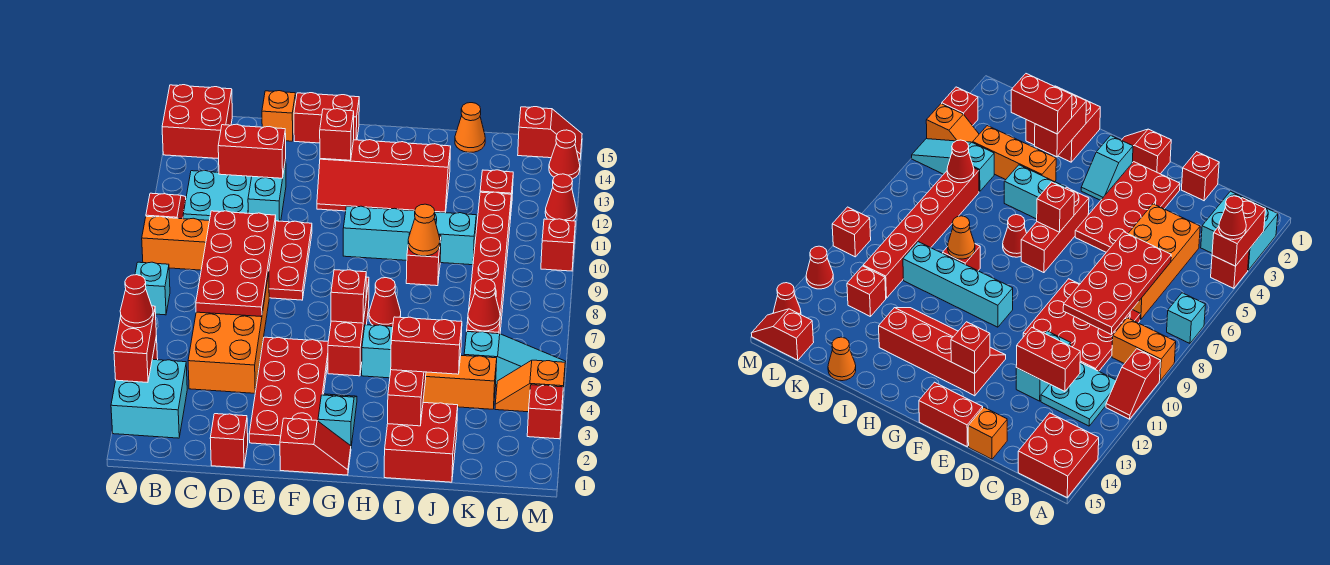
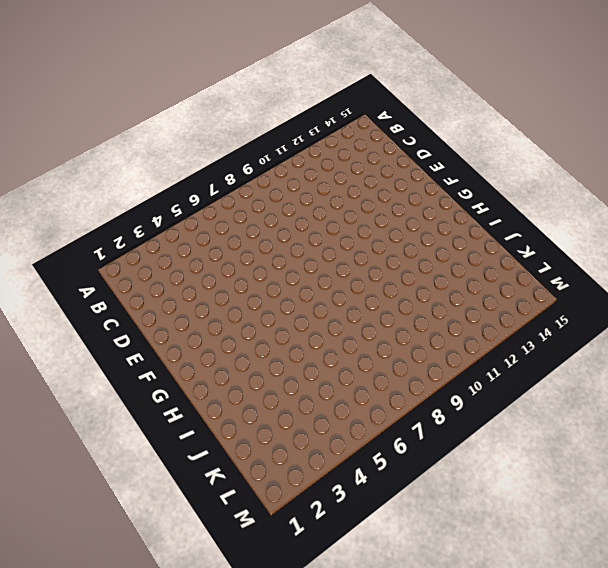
none -> cyan 2x2 brick [111,360,187,438]
none -> red 1x1 brick [1211,250,1249,288]
none -> cyan 1x1 brick [135,262,170,315]
none -> orange 1x2 brick [142,216,209,270]

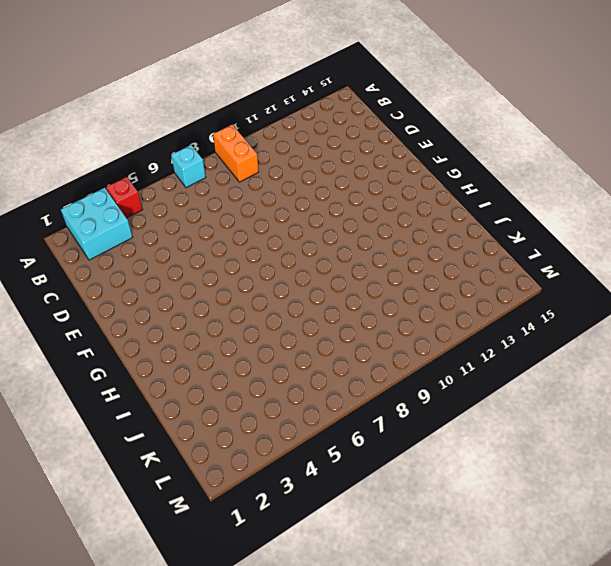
none -> red 1x2 slope [146,193,186,219]
none -> red 2x2 brick [162,85,232,159]
none -> cyan 2x2 plate [183,171,252,221]
none -> orange 2x4 brick [188,273,269,393]

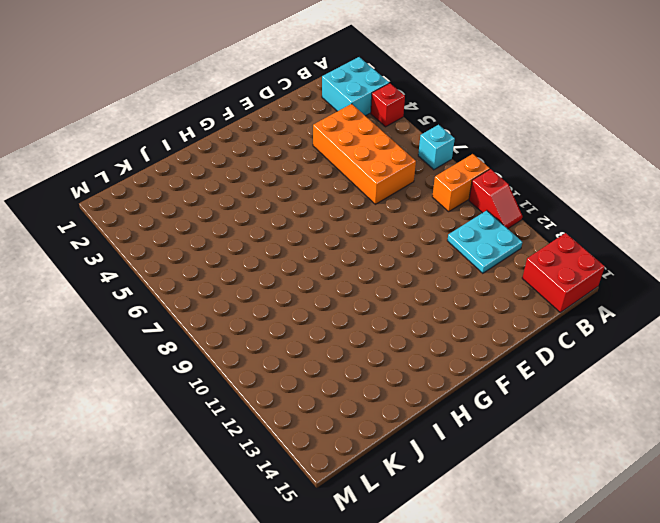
none -> red 3x3 plate [269,221,312,300]
none -> red 1x1 brick [210,414,248,468]
none -> cyan 1x2 brick [248,160,286,221]
none -> orange 1x1 brick [262,91,296,141]

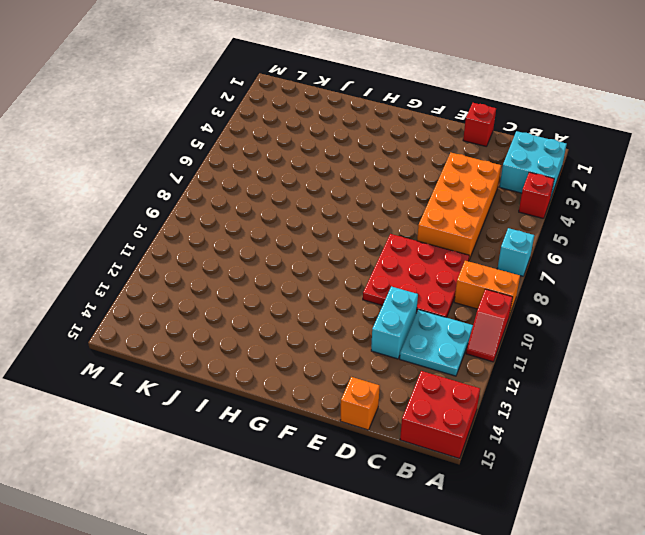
none -> red 2x4 plate [249,337,328,445]
none -> red 1x2 brick [294,93,359,143]
none -> red 1x2 slope [280,418,351,475]
none -> red 2x4 slope [317,140,451,213]

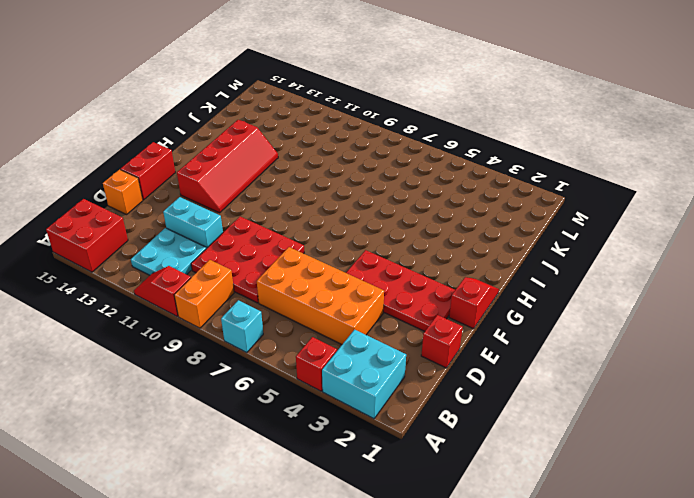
none -> cyan 1x2 slope [318,394,357,446]
none -> red 1x3 brick [328,277,369,376]
none -> cyan 1x4 brick [343,206,476,265]
none -> cyan 1x2 brick [362,325,393,378]

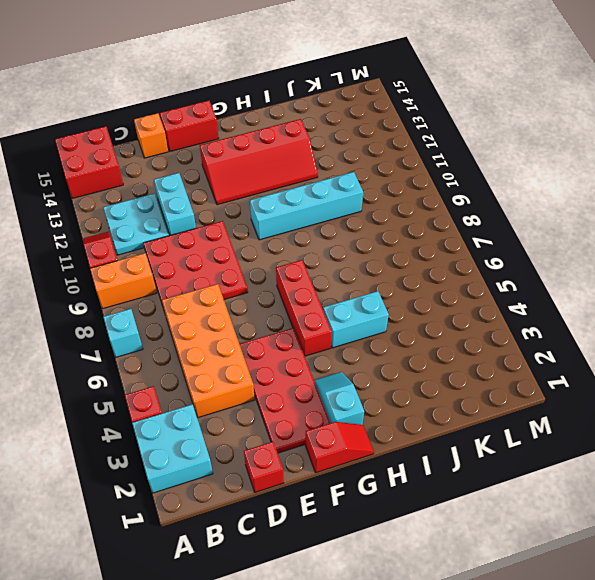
none -> red 1x1 cone [369,278,401,327]
none -> red 2x2 brick [384,403,458,482]
none -> orange 1x3 brick [423,356,497,409]
none -> red 1x1 brick [406,234,441,286]

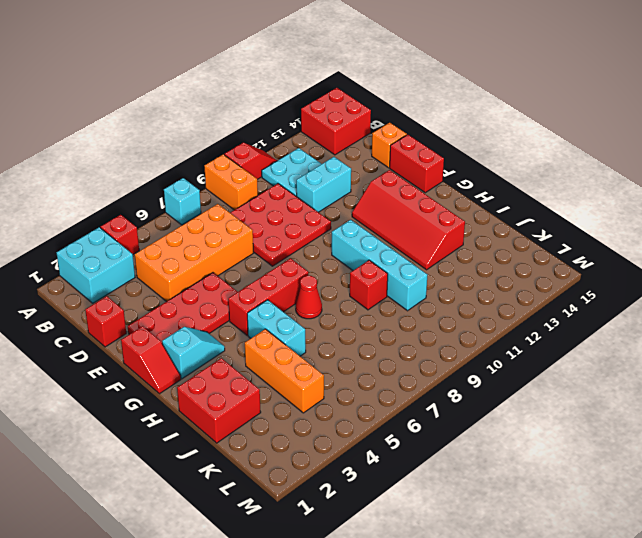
none -> orange 1x1 cone [455,103,485,152]
none -> cyan 1x3 slope [464,332,566,385]
none -> red 1x6 brick [467,192,511,334]
none -> red 1x1 brick [480,170,513,219]

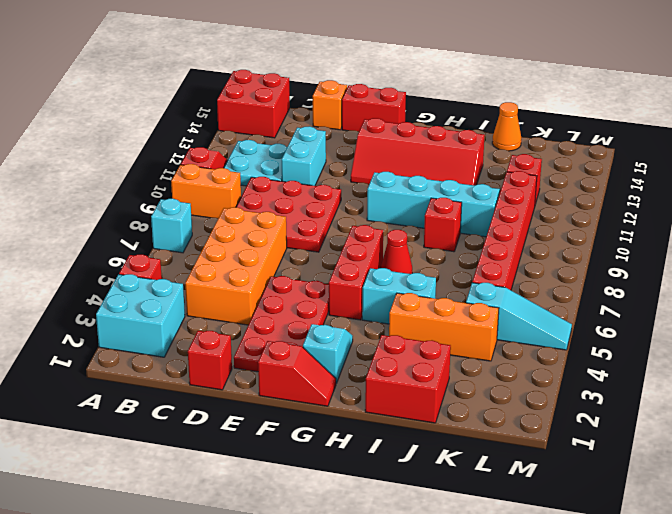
none -> orange 1x2 slope [495,360,565,412]
none -> red 1x2 slope [518,107,582,159]
none -> red 1x1 brick [527,385,563,439]
none -> red 1x1 brick [541,219,575,271]

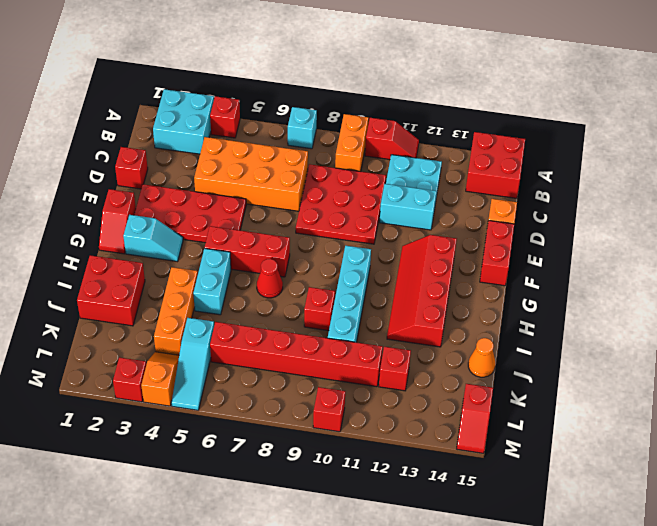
none -> red 1x1 cone [545,174,577,221]
none -> red 1x1 cone [549,130,580,179]
none -> red 1x2 brick [114,306,156,382]
none -> red 2x4 plate [196,211,276,317]

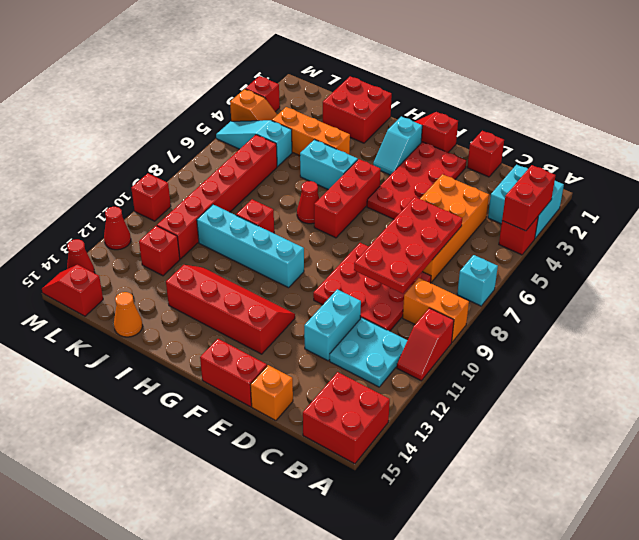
none -> red 1x2 brick [218,124,286,178]
none -> red 1x1 brick [320,109,354,160]
none -> red 1x1 brick [331,270,366,323]
none -> red 1x2 brick [388,370,426,426]

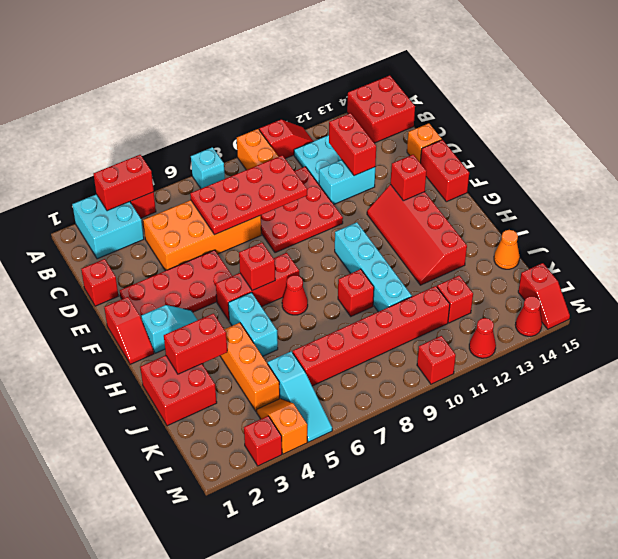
none -> orange 1x1 cone [408,204,440,256]
none -> red 1x1 cone [468,279,500,331]
none -> red 1x1 cone [120,275,153,328]
none -> red 1x2 brick [391,317,462,374]

